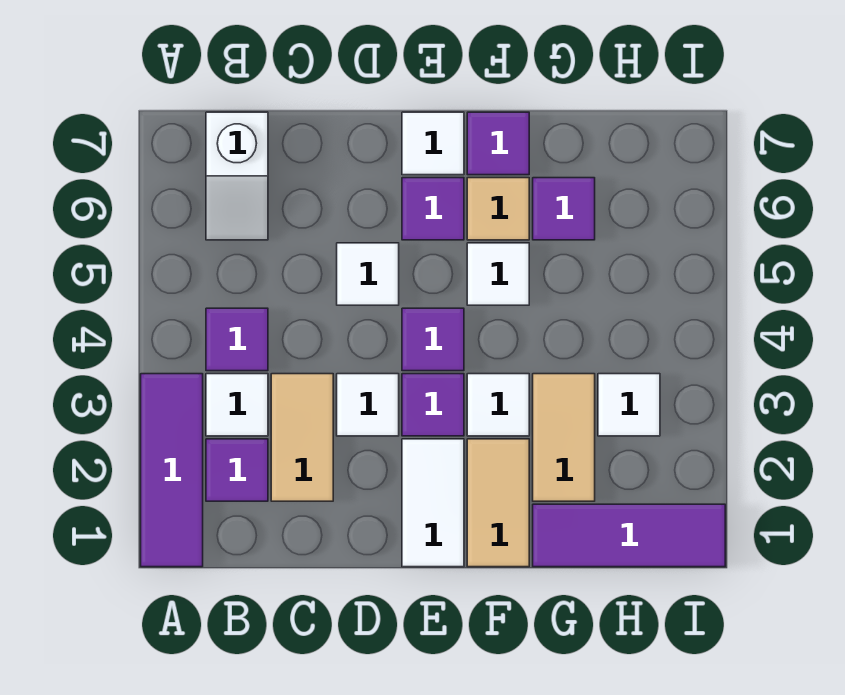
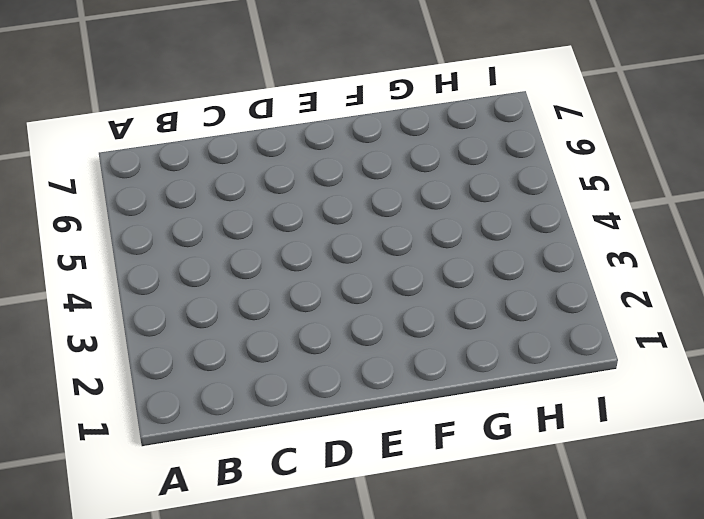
none -> purple 1x3 tile [141,374,203,567]
none -> purple 1x1 tile [206,439,268,501]
none -> white 1x1 tile [206,374,268,436]

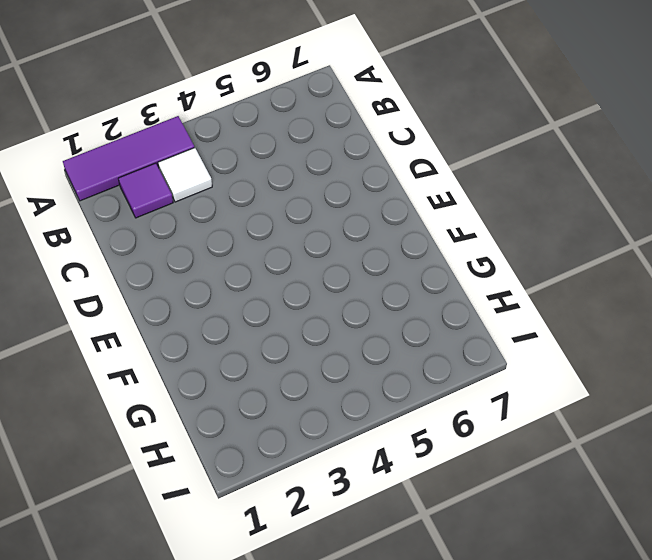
none -> purple 1x1 tile [206,308,268,371]
none -> white 1x2 slope [206,112,268,240]
none -> tan 1x2 tile [271,374,333,501]

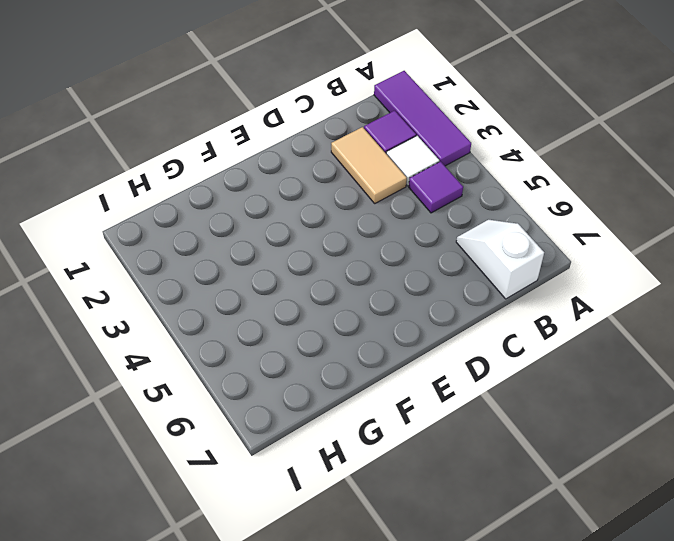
none -> white 1x1 tile [337,374,399,436]
none -> white 1x1 tile [337,243,399,305]
none -> white 1x2 tile [402,439,464,567]

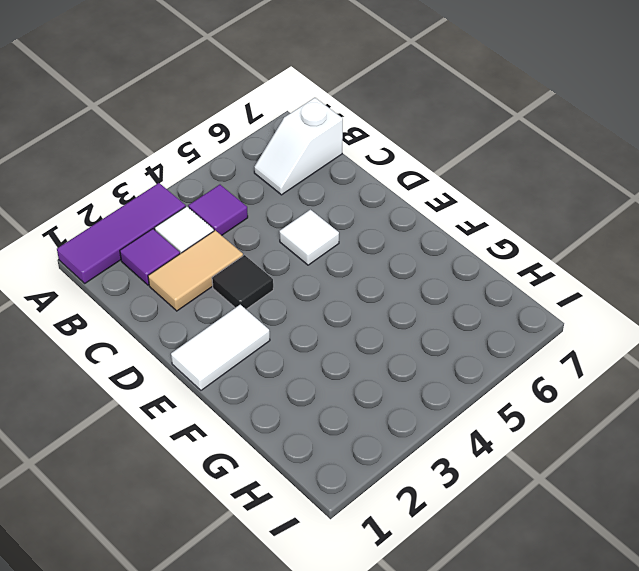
black 1x1 tile [212,255,273,309] -> white 1x1 tile [337,374,399,436]
none -> purple 1x1 tile [402,374,464,436]
none -> purple 1x1 tile [402,308,464,371]
none -> purple 1x1 tile [402,178,464,240]

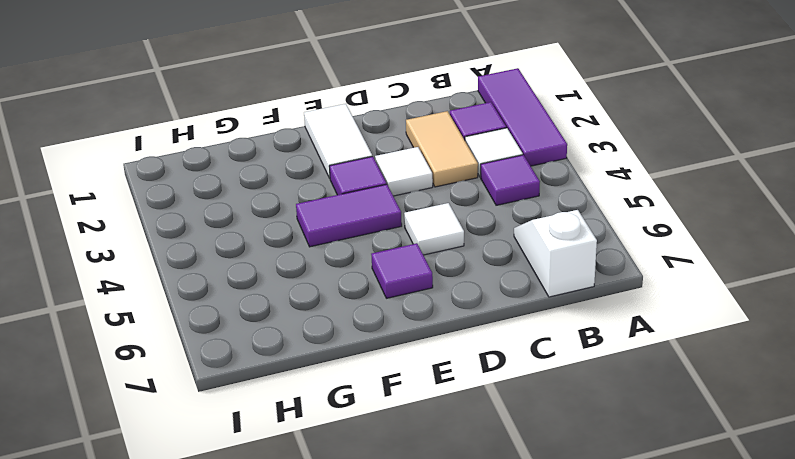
purple 1x2 tile [296,184,402,247] -> purple 1x1 tile [402,308,464,371]
none -> white 1x1 tile [402,112,464,175]
none -> tan 1x2 tile [467,439,529,567]
none -> white 1x1 tile [467,374,529,436]

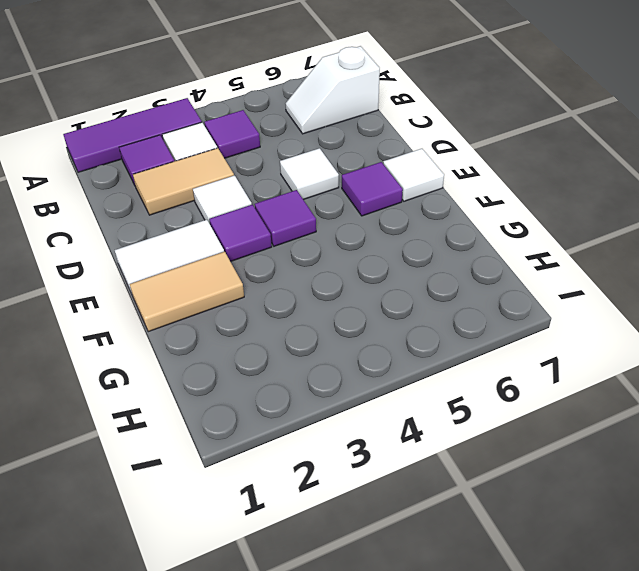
none -> white 1x1 tile [467,374,529,436]
none -> white 1x1 tile [467,243,529,305]
none -> tan 1x1 tile [467,178,529,240]

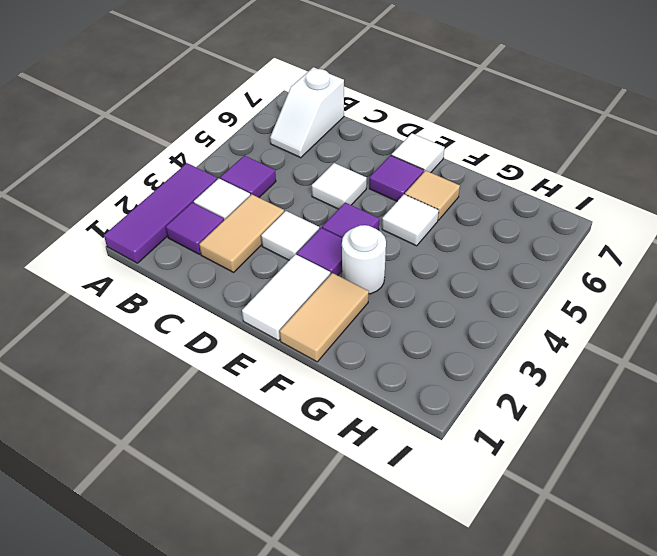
white 1x1 round brick [342,225,386,294] -> white 1x1 tile [467,374,529,436]
none -> purple 1x1 tile [467,112,529,175]
none -> purple 1x3 tile [533,504,725,567]
none -> tan 1x2 tile [533,374,595,501]

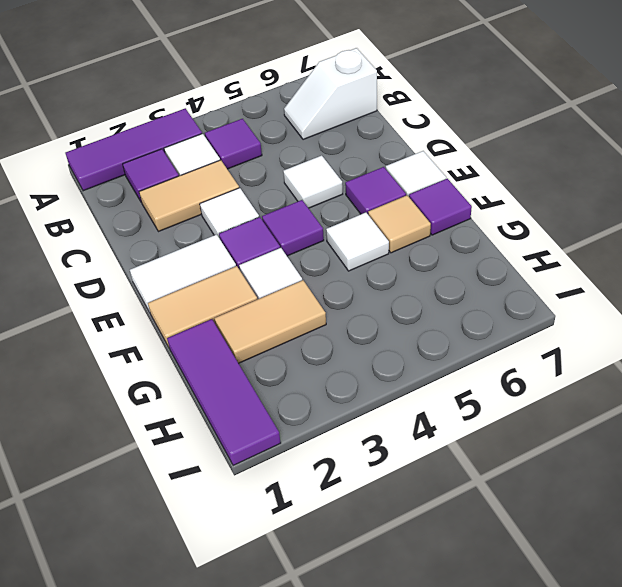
none -> purple 1x1 tile [533,178,595,240]
none -> white 1x1 tile [598,374,660,436]

